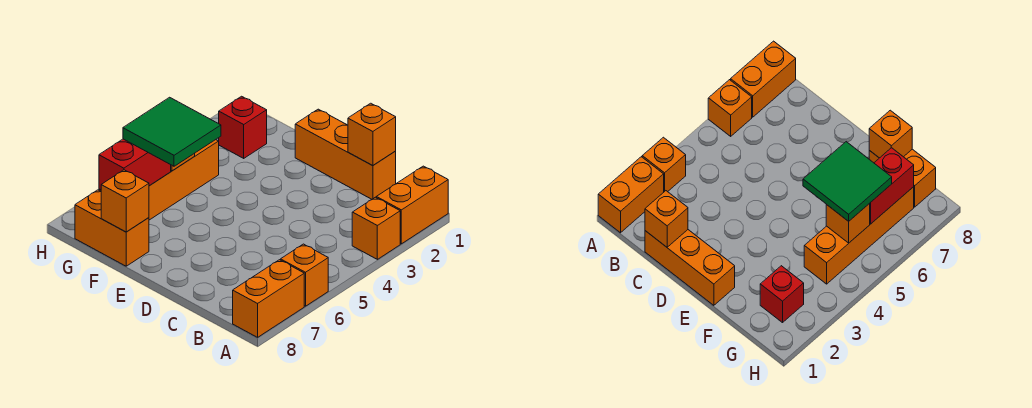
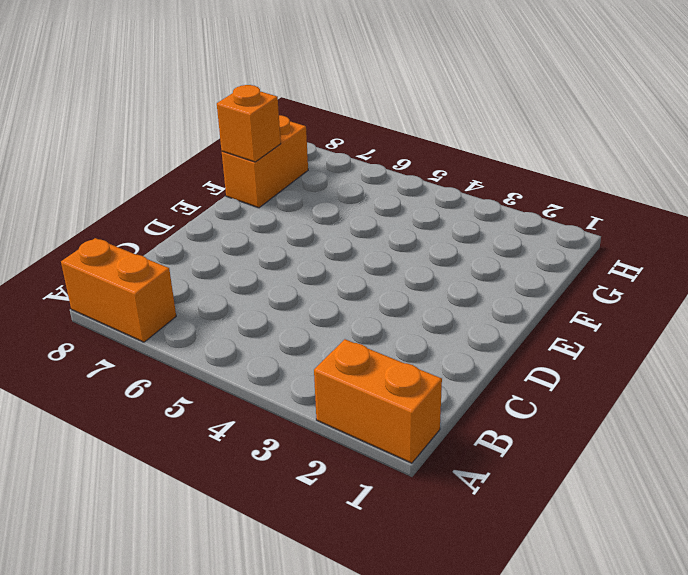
none -> orange 1x1 brick [352,197,400,259]
none -> orange 1x1 brick [281,244,328,306]
none -> orange 1x3 brick [295,109,396,199]

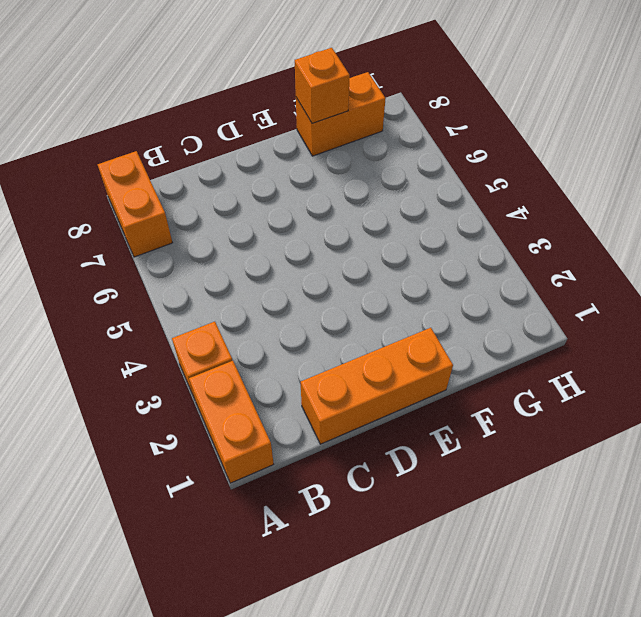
none -> orange 1x1 brick [281,244,328,306]
none -> red 1x1 brick [219,96,267,158]
none -> orange 1x4 brick [99,140,219,220]

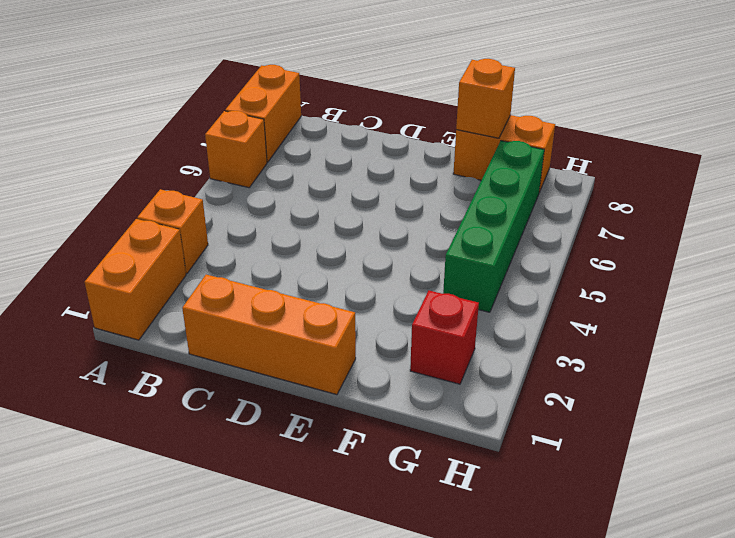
green 1x4 brick [443,141,544,312] -> orange 1x4 brick [99,140,219,220]
none -> orange 1x1 brick [348,103,396,166]
none -> orange 1x1 brick [826,204,870,243]
none -> red 1x2 brick [99,139,171,190]

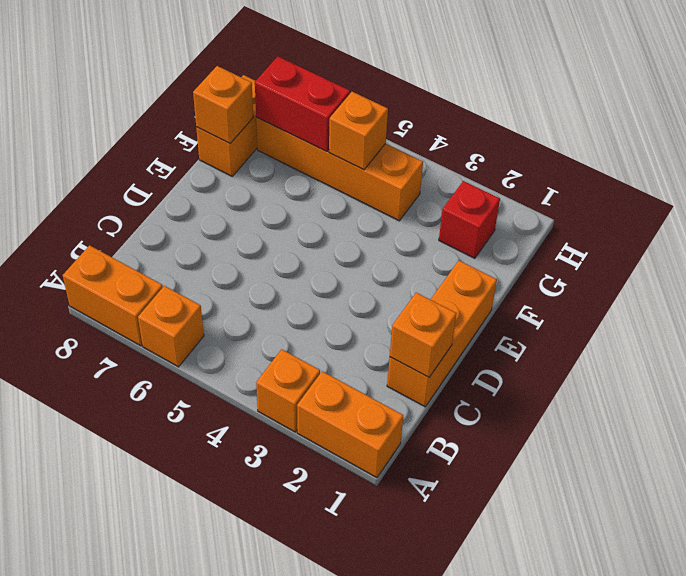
none -> green 2x2 tile [123,97,221,166]

